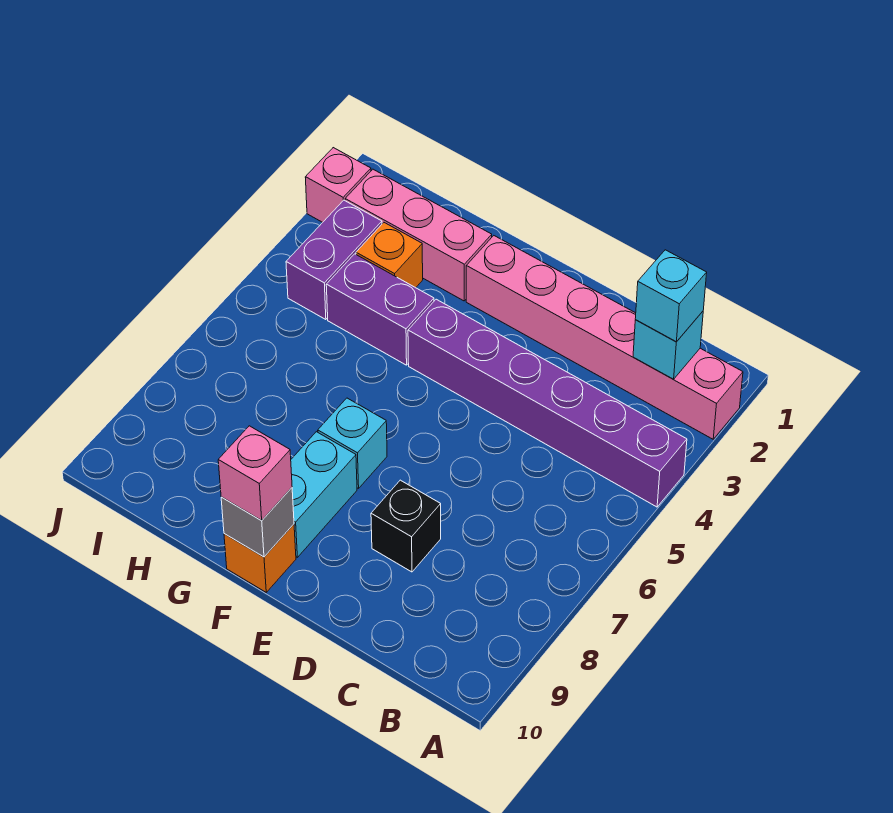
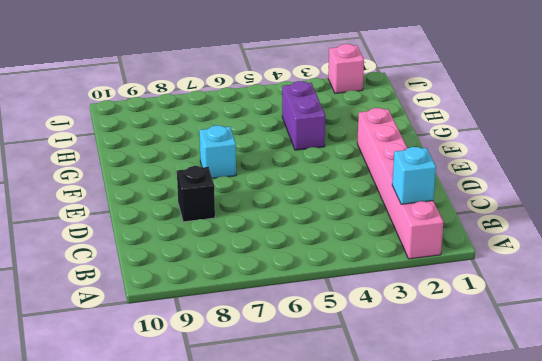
none -> purple 1x6 brick [408,299,687,507]
none -> cyan 1x2 brick [291,432,357,557]
none -> orange 1x1 brick [224,524,296,592]

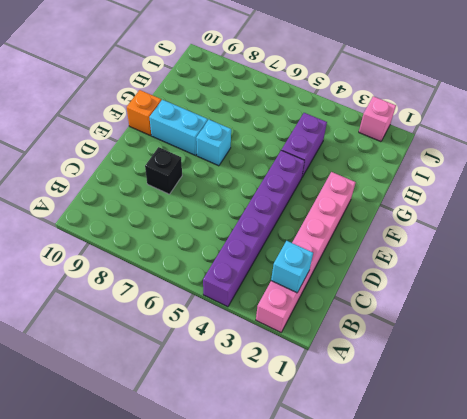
none -> pink 1x3 brick [345,169,492,301]
none -> orange 1x1 brick [356,223,423,288]
none -> purple 1x2 brick [286,200,382,320]

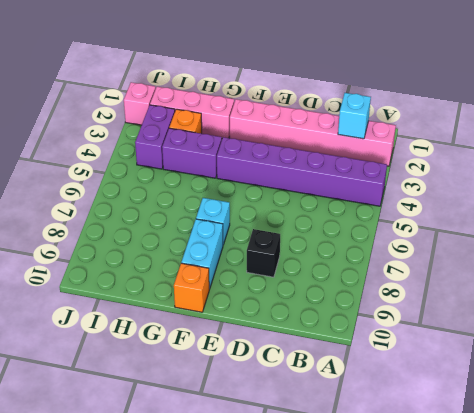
none -> grey 1x1 brick [221,488,294,557]
none -> cyan 1x1 brick [635,250,707,342]
none -> pink 1x1 brick [218,426,292,521]

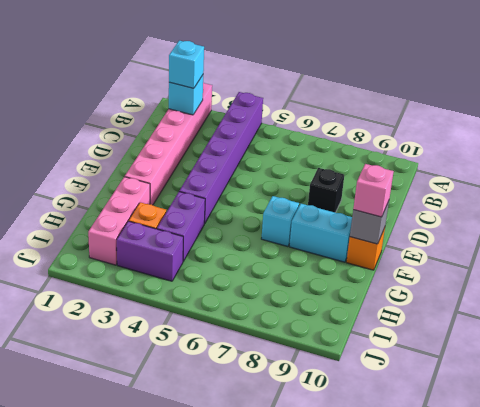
none -> pink 1x1 brick [305,148,371,222]

